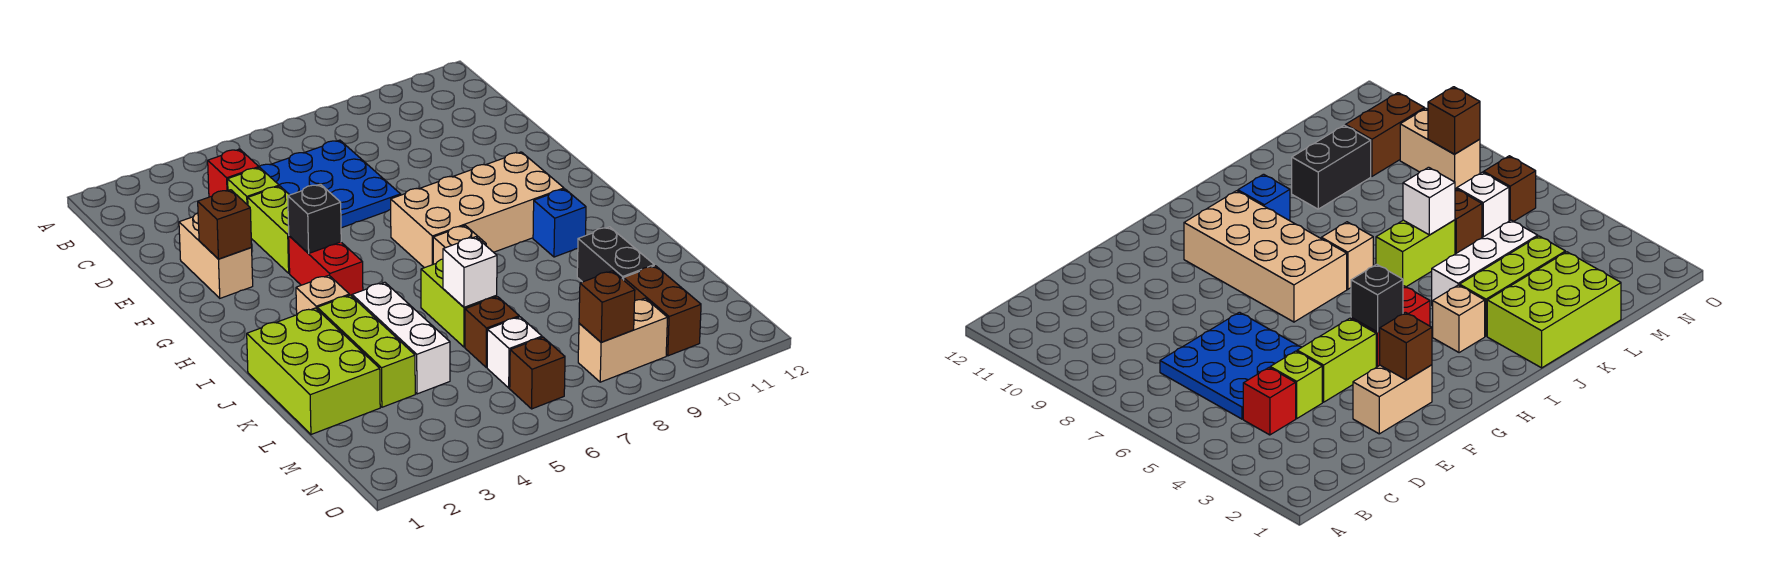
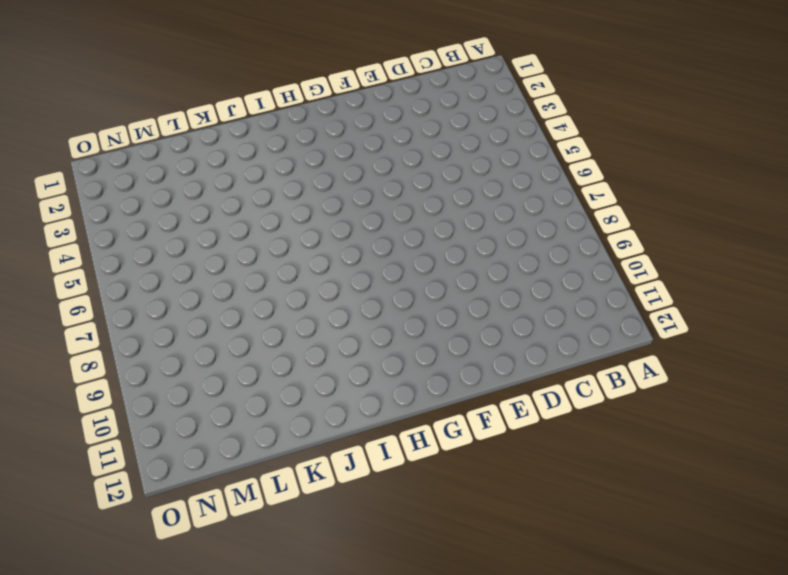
none -> red 1x1 brick [208,149,259,197]
none -> blue 3x3 plate [259,140,401,228]
none -> lime 1x1 brick [228,168,279,205]

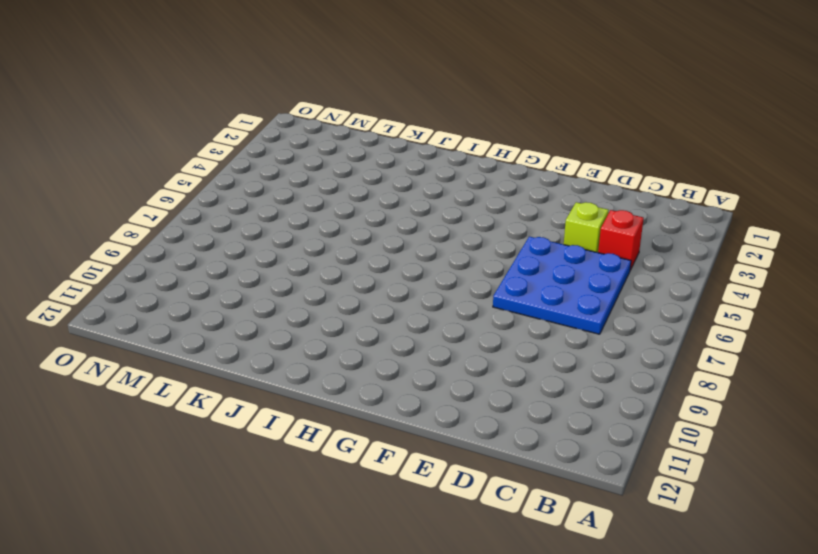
none -> tan 1x2 brick [179,213,253,298]
none -> lime 1x2 brick [248,186,290,273]
none -> red 1x2 brick [289,236,363,296]

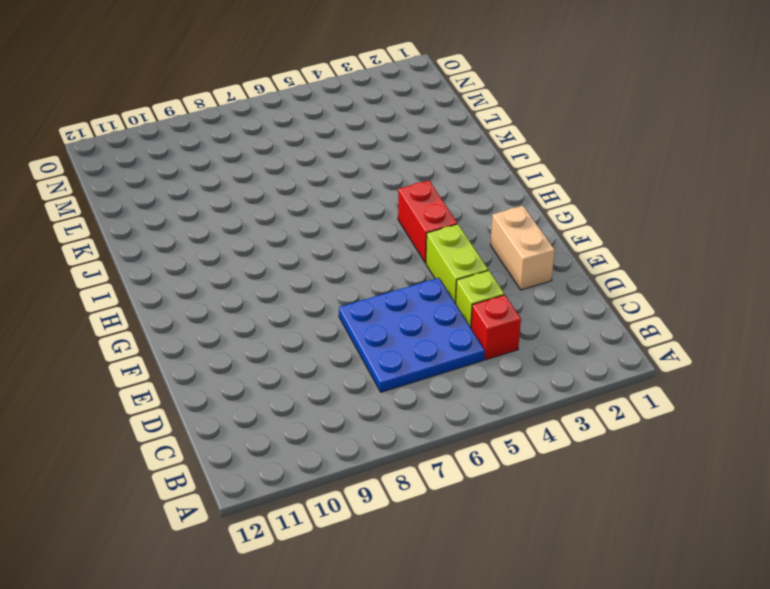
none -> tan 2x4 brick [391,152,564,268]
none -> tan 1x1 brick [296,275,349,315]
none -> tan 1x1 brick [433,225,486,264]

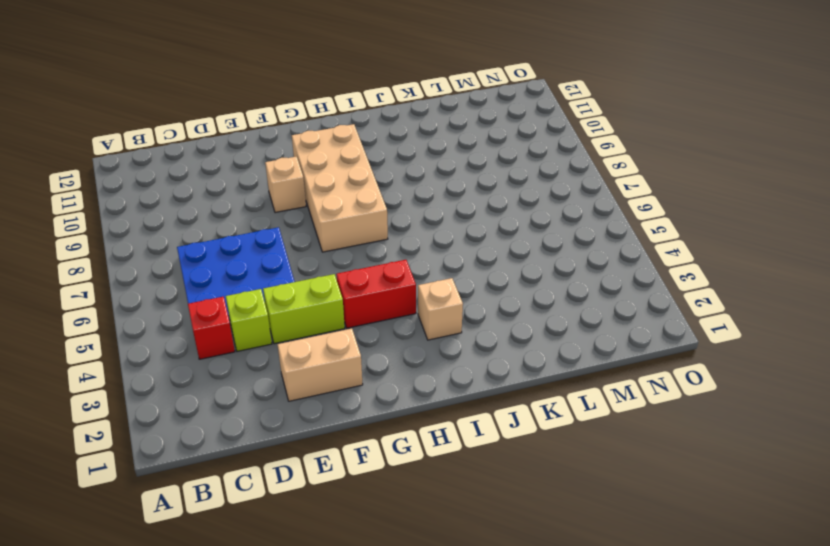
tan 1x1 brick [265,157,306,213] -> tan 1x1 brick moved to [433,225,486,264]
none -> blue 1x1 brick [533,189,586,257]
none -> lime 2x3 brick [247,308,380,434]
none -> lime 1x3 brick [317,295,415,407]

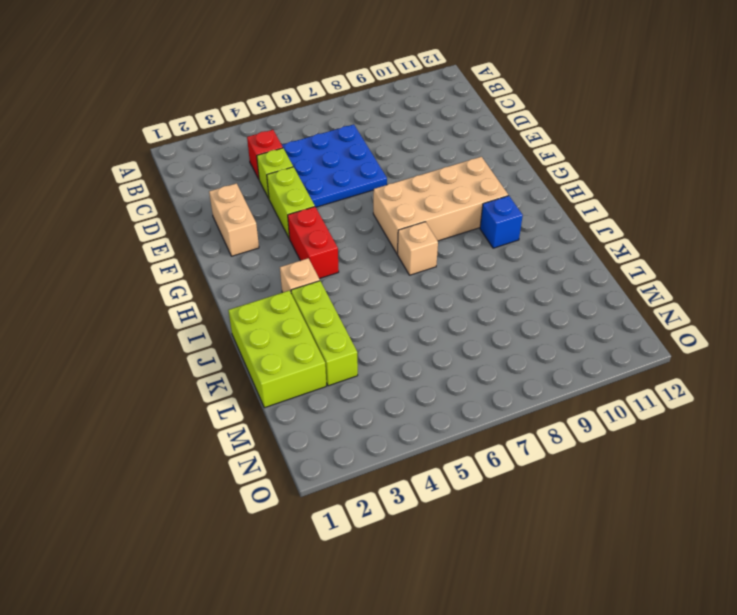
none -> white 1x3 brick [352,282,450,394]
none -> lime 1x2 brick [421,259,497,347]
none -> black 1x2 brick [577,227,654,282]

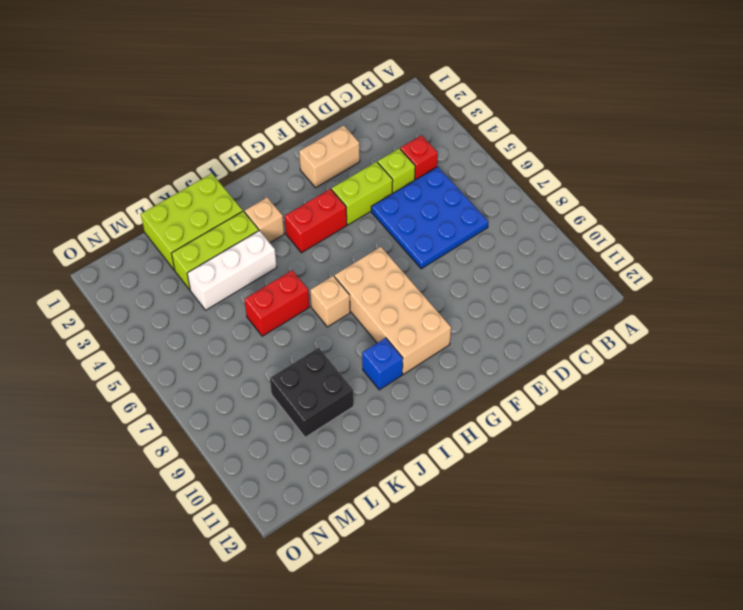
red 1x2 brick [244,270,309,336] -> lime 1x2 brick [421,259,497,347]
black 2x2 brick [270,347,354,438] -> black 1x2 brick [577,227,654,282]
none -> brown 1x1 brick [465,297,519,367]
none -> white 1x1 brick [487,317,542,388]
none -> brown 1x2 brick [624,266,701,356]

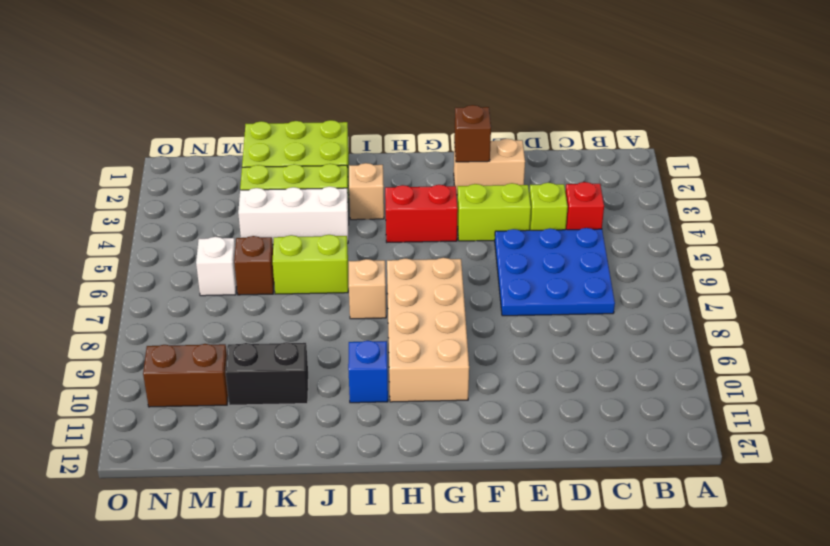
none -> brown 1x1 brick [510,337,565,409]
none -> tan 1x2 brick [578,298,668,382]
none -> black 1x1 brick [288,184,341,254]

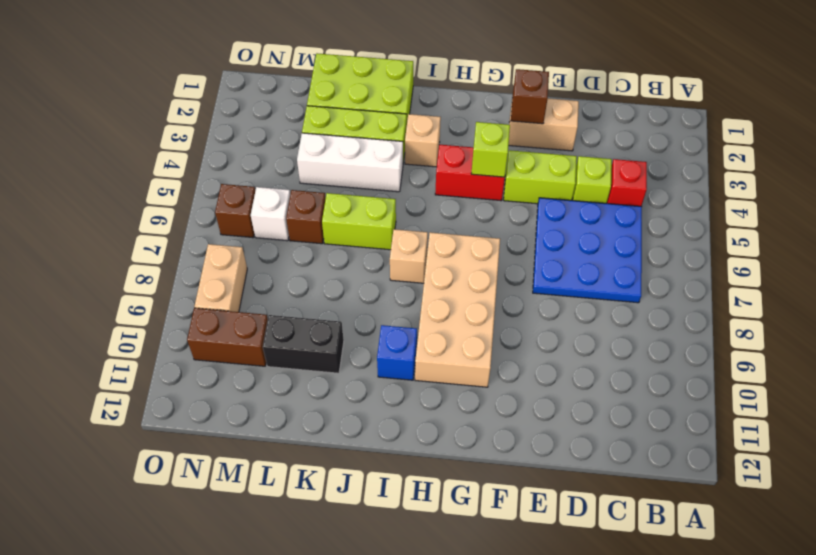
lime 1x1 brick [471,122,510,177] -> black 1x1 brick [288,184,341,254]
none -> white 1x1 brick [443,237,497,307]
none -> brown 1x1 brick [579,271,635,342]

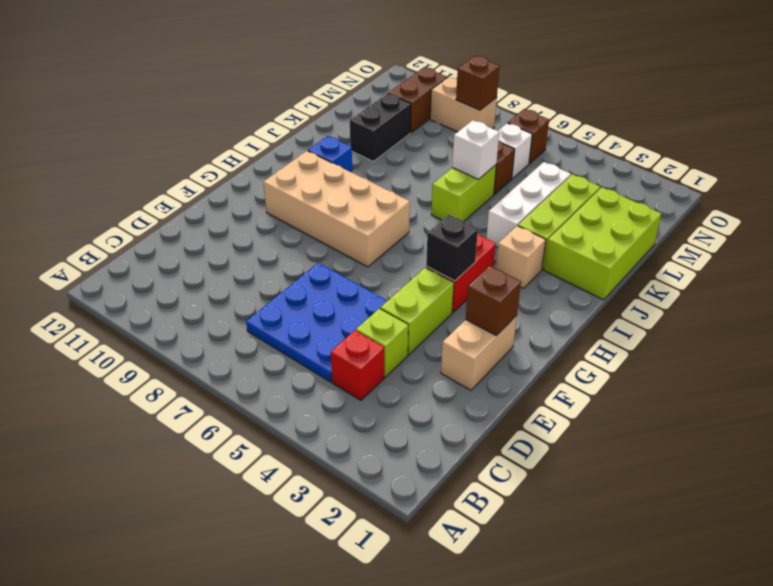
none -> tan 1x1 brick [433,225,486,264]

